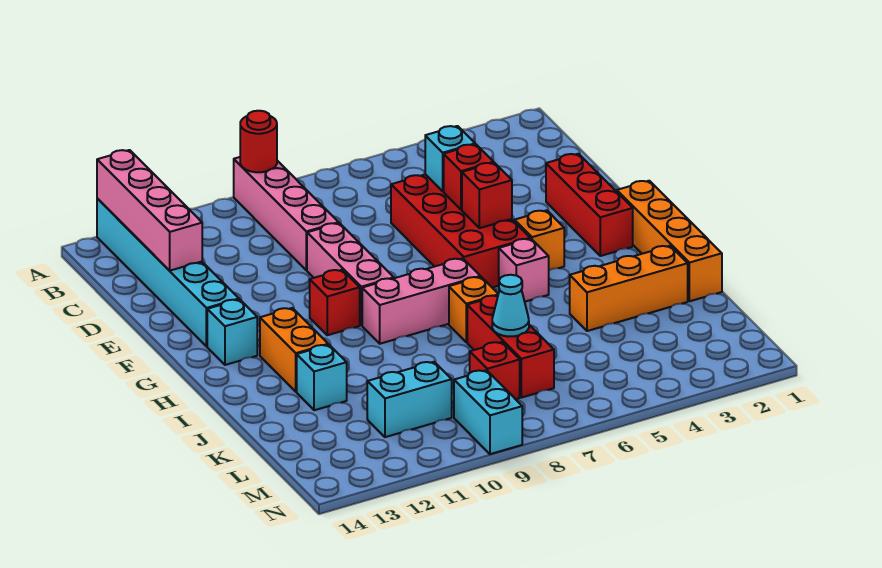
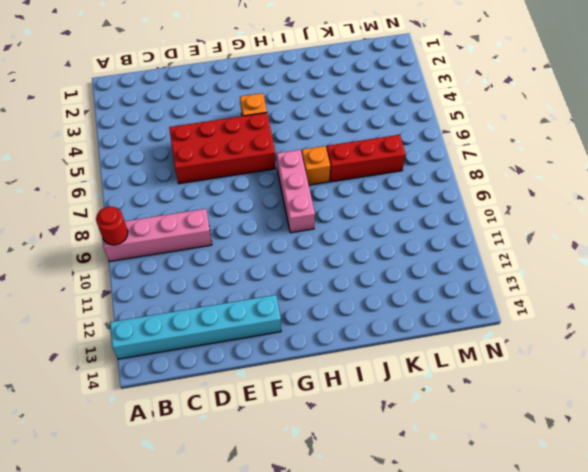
none -> red 1x3 brick [546,154,633,256]
none -> pink 1x3 brick [307,223,394,325]
none -> orange 1x4 brick [617,181,722,301]

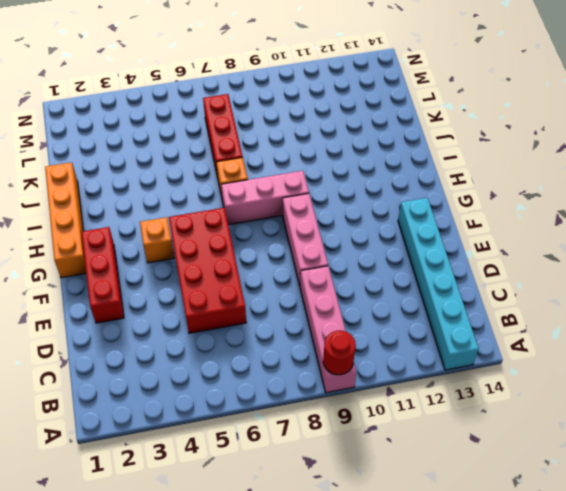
none -> red 1x1 brick [310,270,360,335]
none -> cyan 1x1 brick [207,300,257,365]
none -> pink 1x1 brick [499,239,549,302]

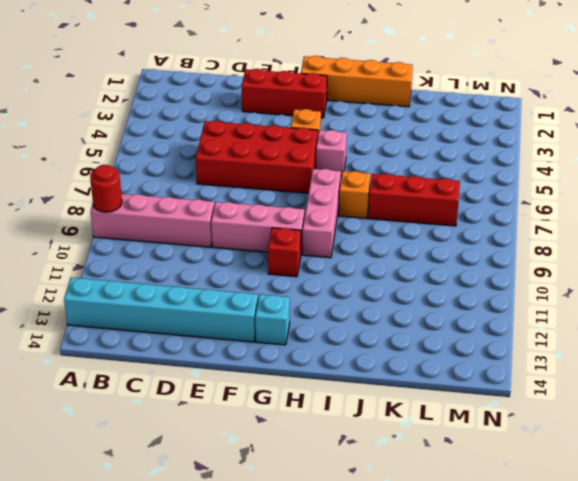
none -> orange 1x2 brick [260,308,328,392]
none -> orange 1x3 brick [570,246,688,331]
none -> cyan 1x1 brick [297,345,347,410]

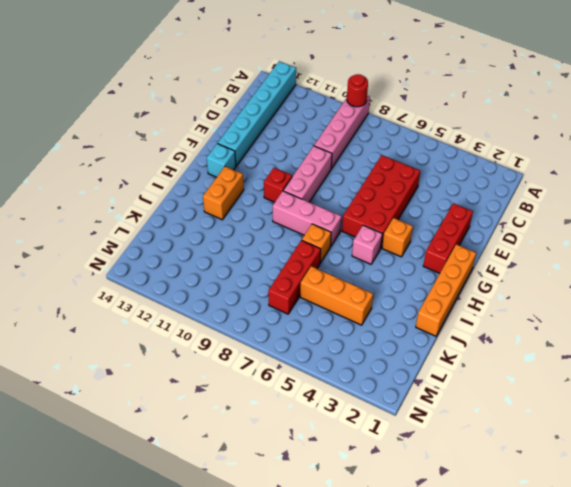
orange 1x3 brick [300,266,373,325] -> orange 1x3 brick moved to [570,246,688,331]
none -> cyan 1x1 brick [297,345,347,410]
none -> red 1x1 brick [470,342,520,399]
none -> cyan 1x2 brick [367,362,452,437]

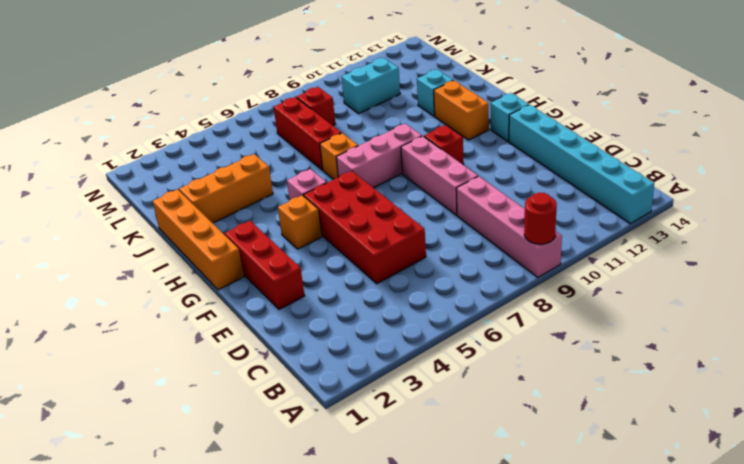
none -> cyan 1x2 brick [454,370,522,454]
none -> pink 1x4 brick [97,150,202,271]
none -> cyan 1x1 brick [425,126,475,191]

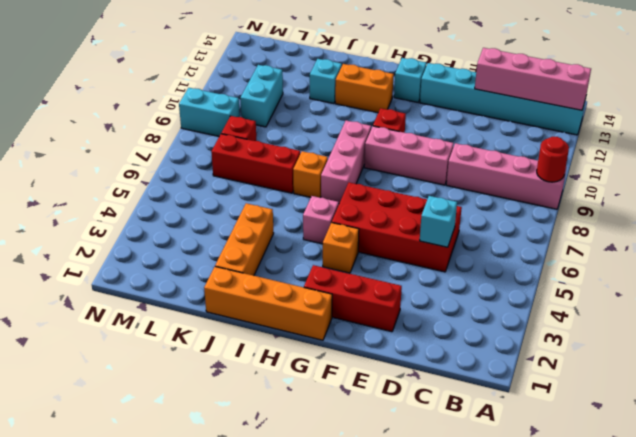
none -> red 1x1 brick [444,144,494,210]
none -> red 1x1 brick [462,163,512,228]
none -> cyan 1x1 cone [492,275,529,337]

